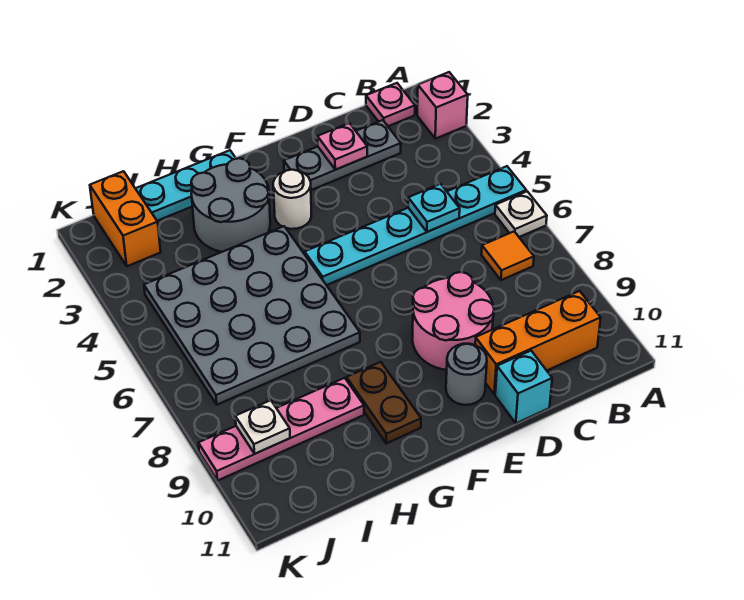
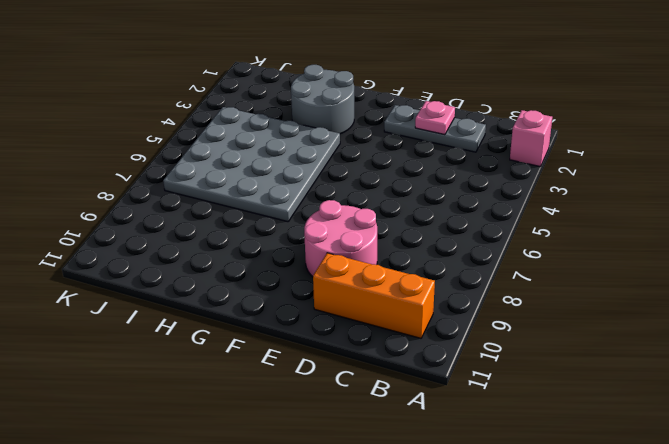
none -> cyan 1x6 plate [305,166,526,285]
none -> white 1x1 plate [495,191,547,237]
none -> pink 1x1 plate [366,83,415,126]

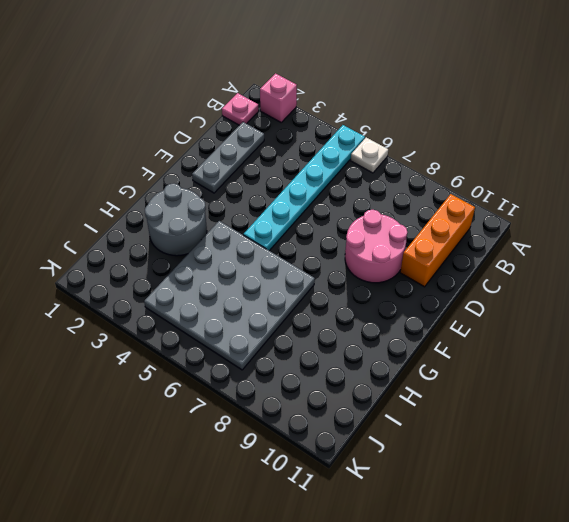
none -> orange 1x1 tile [482,231,534,280]
none -> cyan 1x1 brick [495,351,552,423]
none -> grey 1x1 round brick [446,344,487,405]

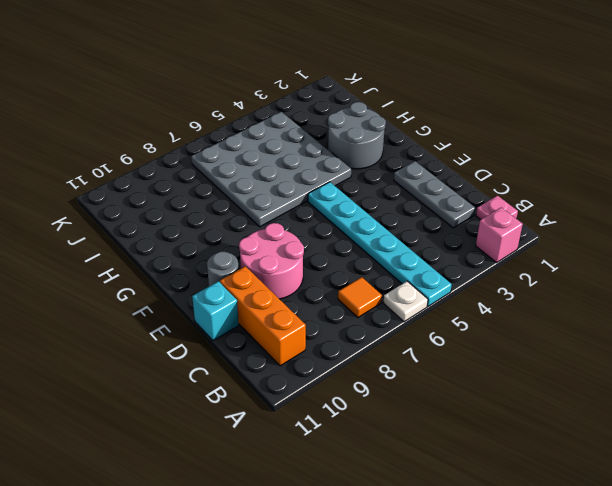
none -> white 1x1 round brick [273,170,311,229]
none -> cyan 1x3 plate [135,150,236,221]
none -> brown 1x2 plate [347,362,421,443]

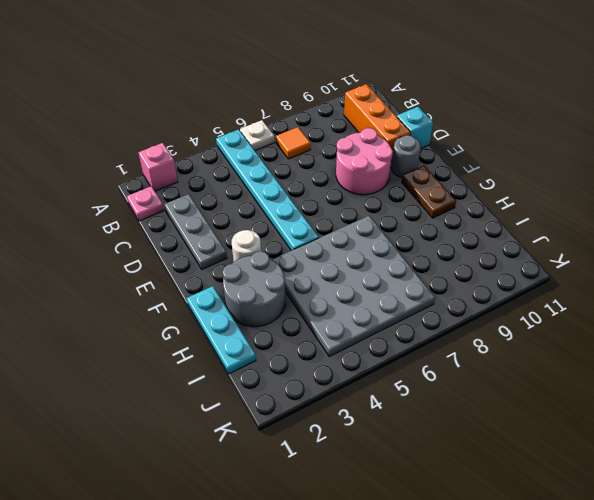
brown 1x2 plate [402,166,456,218] -> brown 1x2 plate turned to [347,362,421,443]
none -> pink 1x4 plate [198,378,364,481]
none -> orange 1x2 brick [90,171,161,266]
none -> cyan 1x1 plate [408,184,460,232]

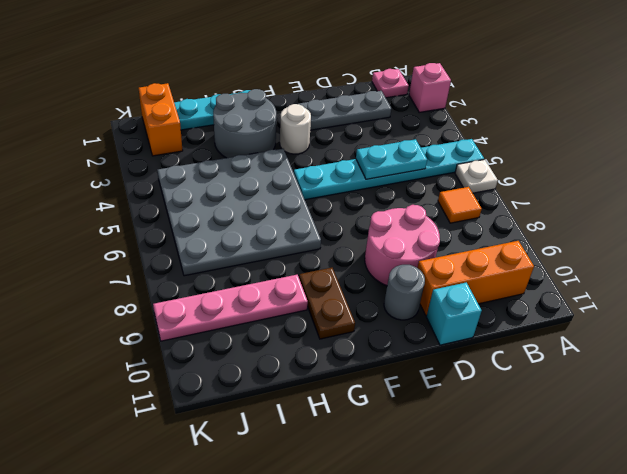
cyan 1x2 plate [356,139,427,179] -> cyan 1x1 plate [408,184,460,232]
none -> pink 1x1 plate [317,123,367,170]
none -> white 1x1 plate [235,400,290,454]

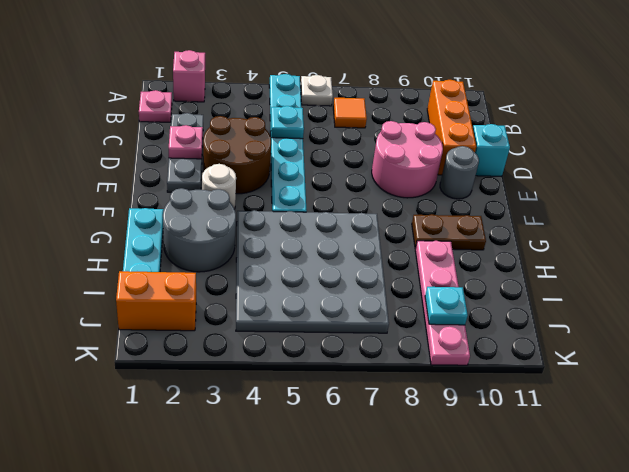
brown 2x2 round brick [203,116,271,194] -> none
cyan 1x1 plate [425,287,468,325] -> white 1x1 plate [235,400,290,454]

